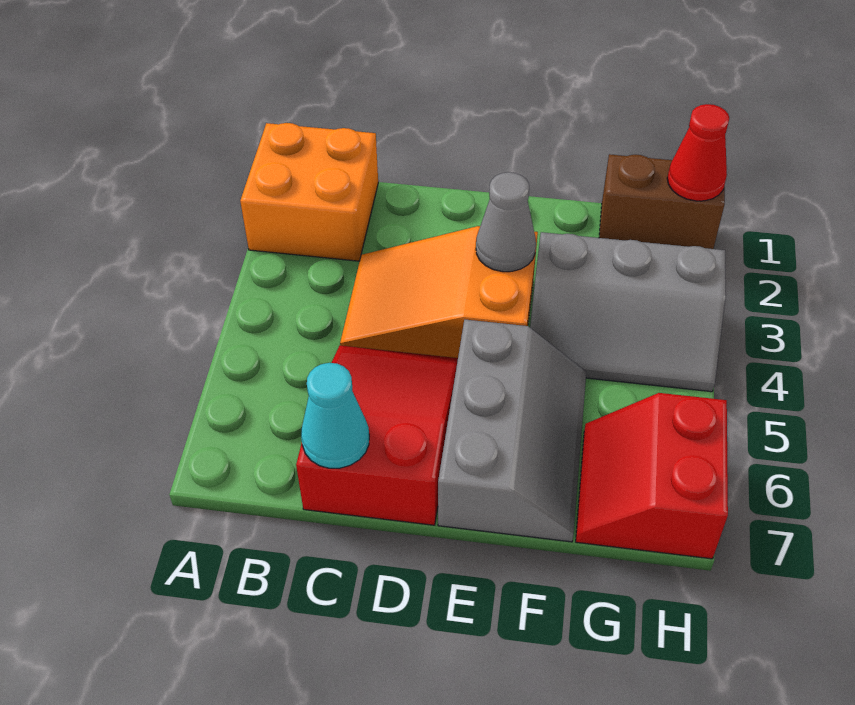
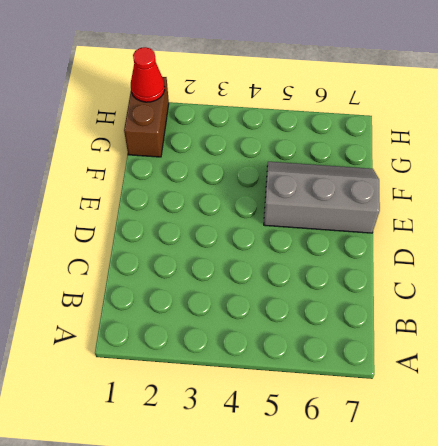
none -> orange 2x2 brick [240,123,378,261]
none -> orange 2x3 slope [340,226,538,358]

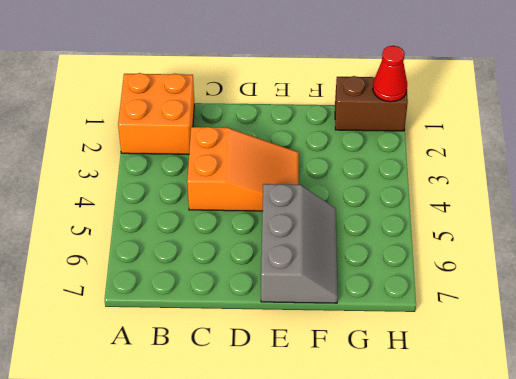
orange 2x3 slope [187,127,299,211] -> orange 2x3 slope turned to [340,226,538,358]
none -> red 2x3 slope [296,345,458,525]
none -> grey 2x3 slope [530,232,726,392]

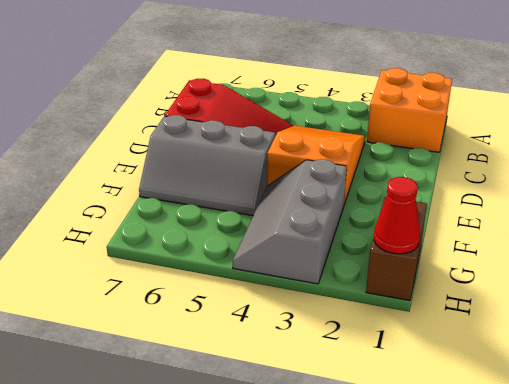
none -> red 2x2 slope [576,393,728,559]
none -> cyan 1x1 cone [301,363,369,468]

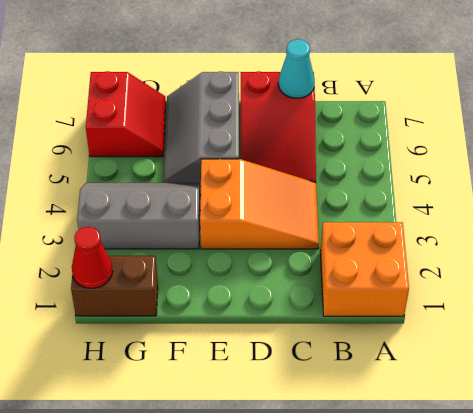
none -> grey 1x1 cone [476,172,536,272]

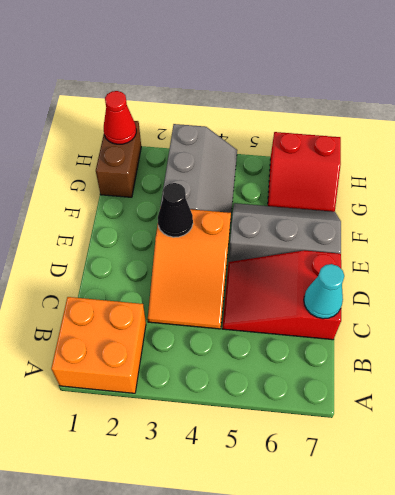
black 1x1 cone [158,183,193,237] -> grey 1x1 cone [476,172,536,272]

